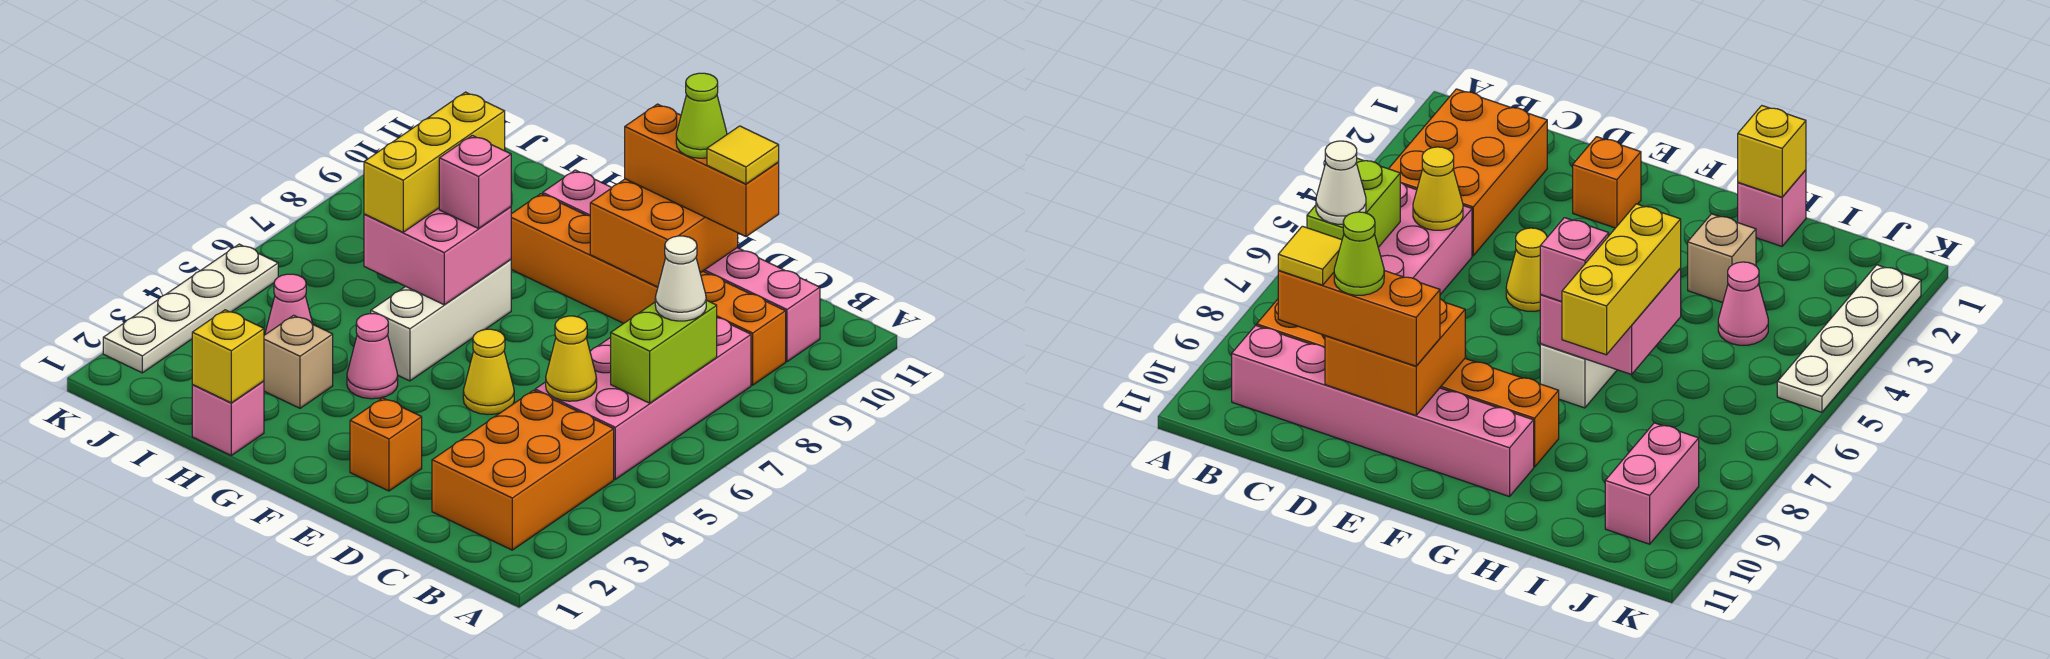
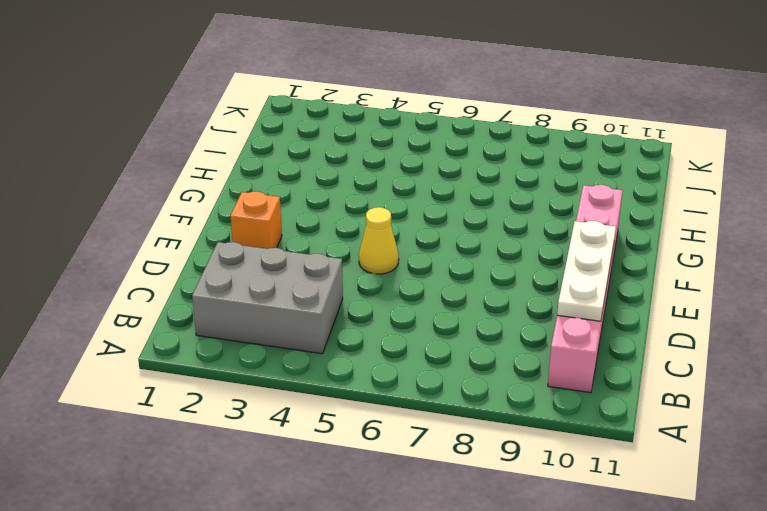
grey 2x3 brick [192,242,343,354] -> orange 2x3 brick [432,390,614,550]
white 1x3 plate [557,221,616,321] -> orange 2x2 brick [590,179,738,287]
none -> pink 2x4 brick [535,318,751,479]
none -> orange 1x6 brick [511,194,786,385]
none -> pink 1x1 cone [347,314,398,399]

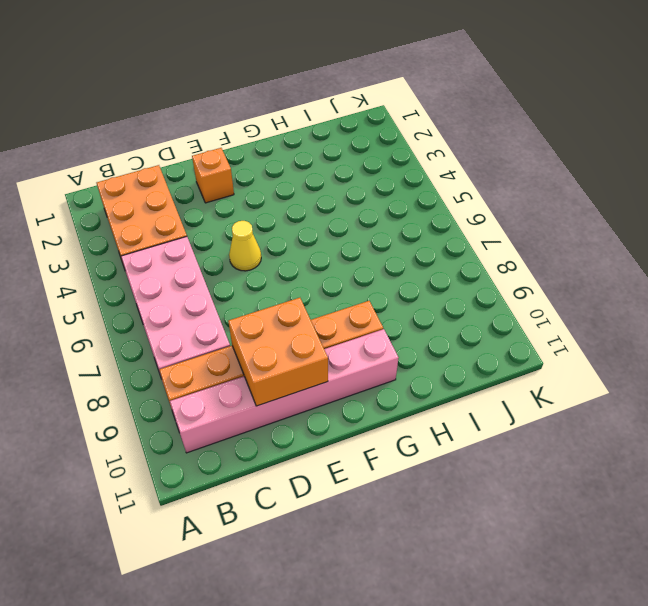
none -> pink 1x1 cone [347,314,398,399]
none -> white 1x3 brick [371,259,511,381]
none -> pink 1x1 brick [192,381,264,455]

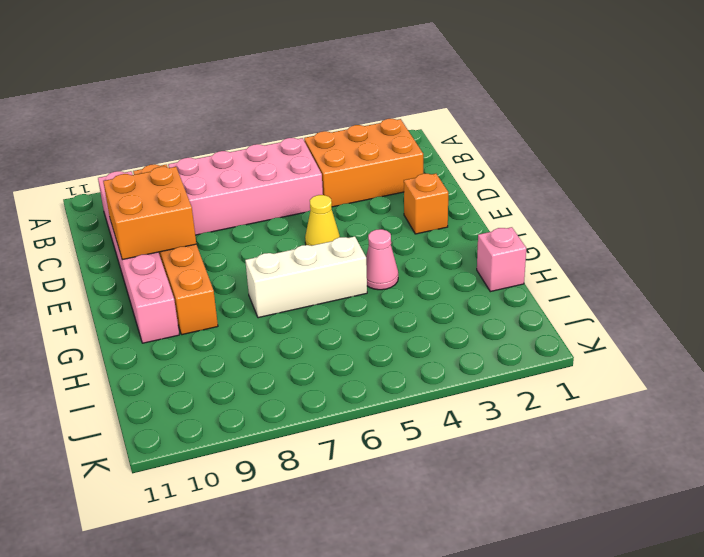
none -> tan 1x1 brick [264,315,333,408]
none -> pink 1x1 cone [265,274,313,335]
none -> pink 1x2 brick [1605,423,1699,544]

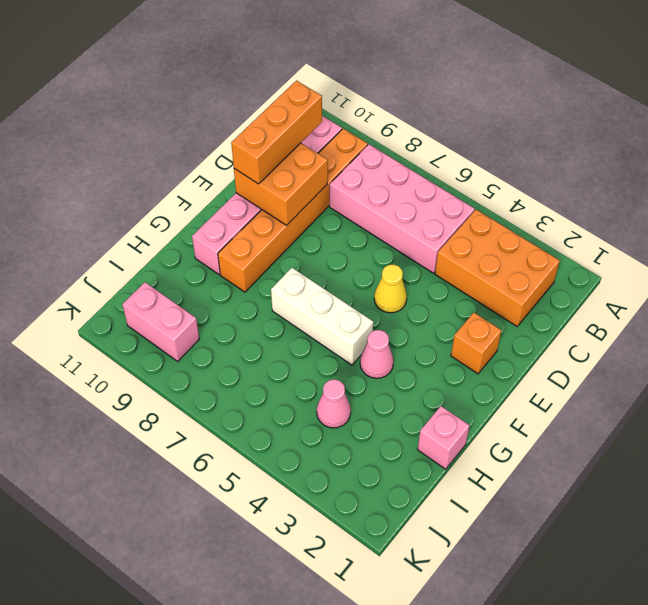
none -> tan 1x1 brick [264,315,333,408]
none -> white 1x4 plate [103,244,278,373]
none -> lime 1x2 brick [611,300,717,403]

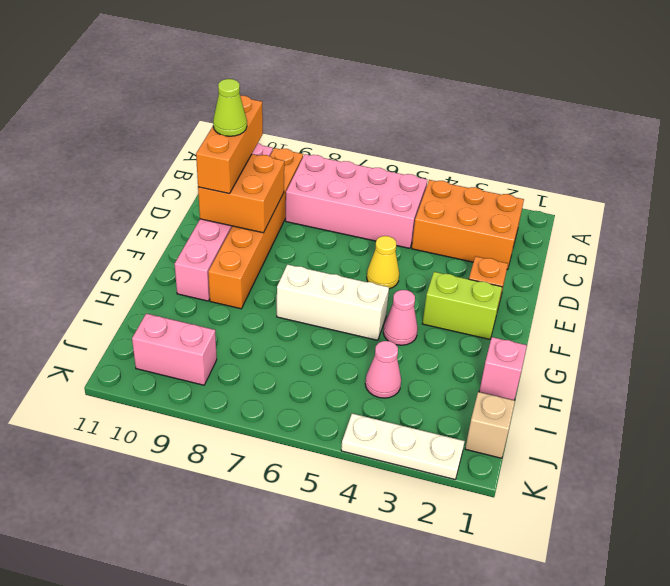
lime 1x2 brick [422,272,502,339] -> lime 1x2 brick moved to [611,300,717,403]
tan 1x1 brick [465,392,515,458] -> tan 1x1 brick moved to [264,315,333,408]
white 1x3 plate [341,414,465,479] -> white 1x4 plate [103,244,278,373]
none -> yellow 1x1 cone [546,316,597,401]
none -> pink 2x2 brick [364,207,511,305]
none -> yellow 1x1 brick [192,310,264,403]

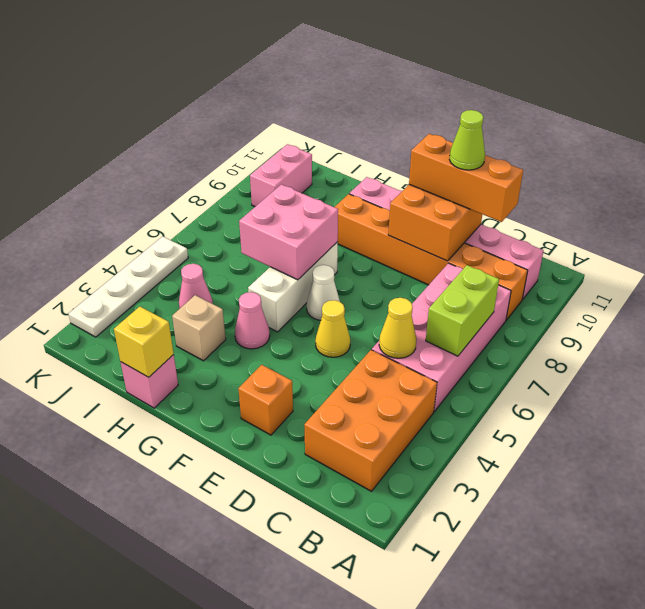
white 1x1 cone [307,265,340,320] -> white 1x1 cone moved to [655,236,706,321]
none -> pink 1x1 brick [439,135,511,228]
none -> yellow 1x3 brick [364,92,505,232]
none -> yellow 1x1 tile [707,126,779,184]

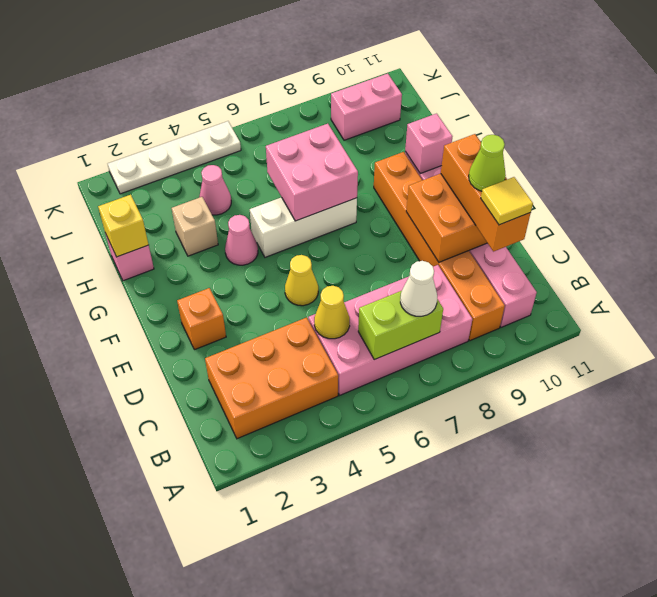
pink 1x1 brick [405,114,452,174] -> pink 1x1 brick moved to [439,135,511,228]
none -> yellow 1x3 brick [364,92,505,232]

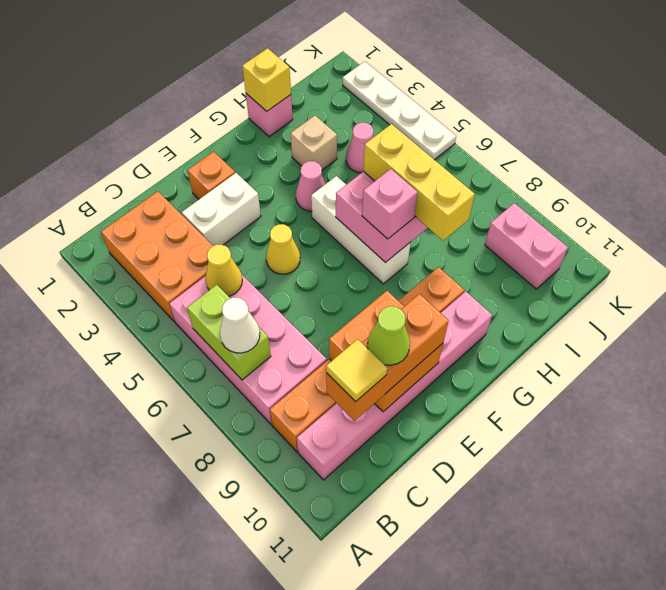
white 1x2 brick [182,173,261,246] -> none

